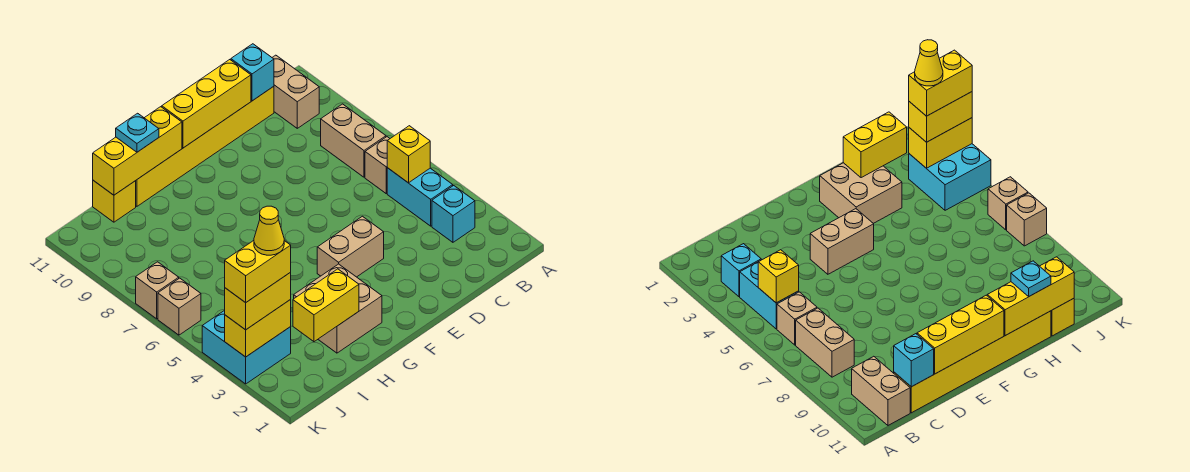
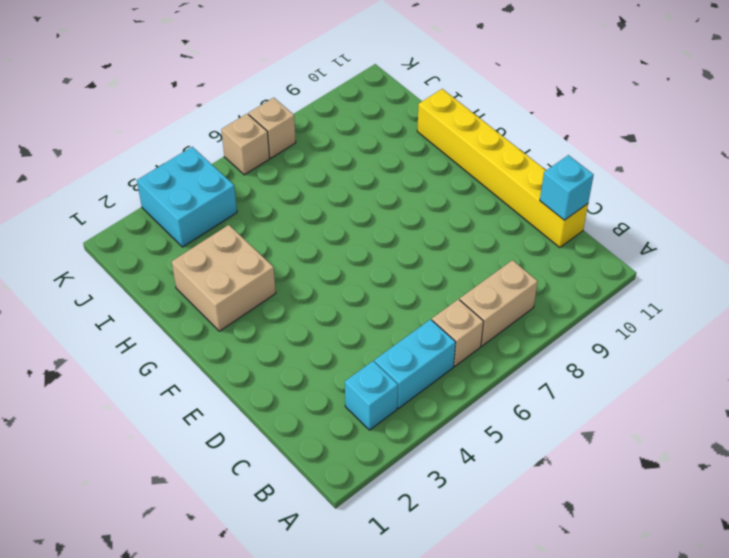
none -> tan 1x2 brick [272,55,319,128]
none -> tan 1x2 brick [317,216,384,277]
none -> yellow 1x1 brick [93,180,136,222]

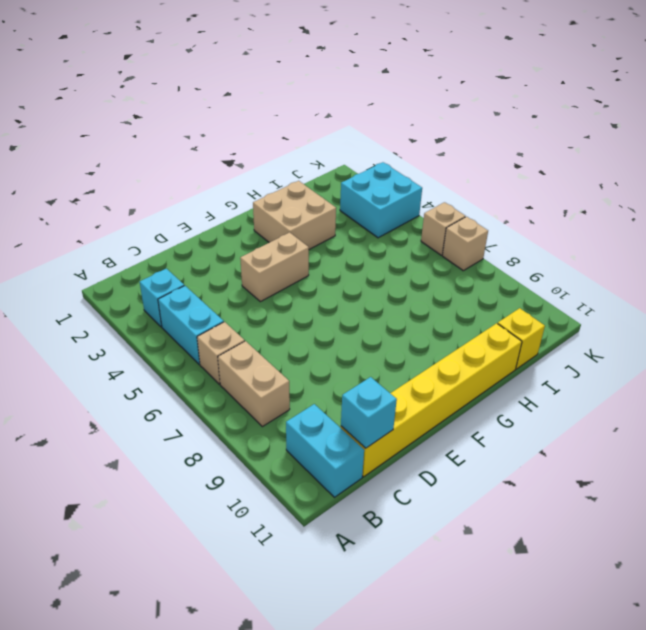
cyan 1x2 brick [286,404,364,497] -> tan 1x2 brick [272,55,319,128]
none -> yellow 1x1 brick [387,126,430,183]
none -> yellow 1x3 brick [162,60,251,148]
none -> yellow 1x3 brick [93,107,182,195]

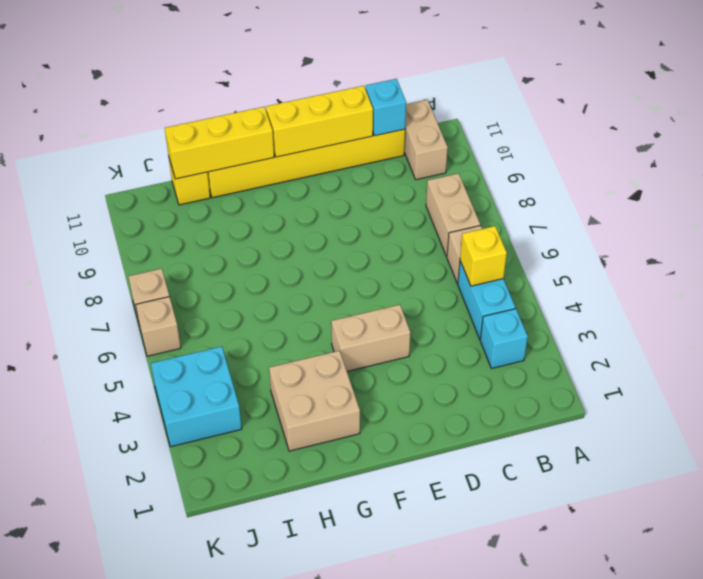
none -> yellow 1x2 brick [293,269,359,342]
none -> yellow 1x2 brick [225,300,291,357]
none -> cyan 1x1 plate [116,113,159,152]

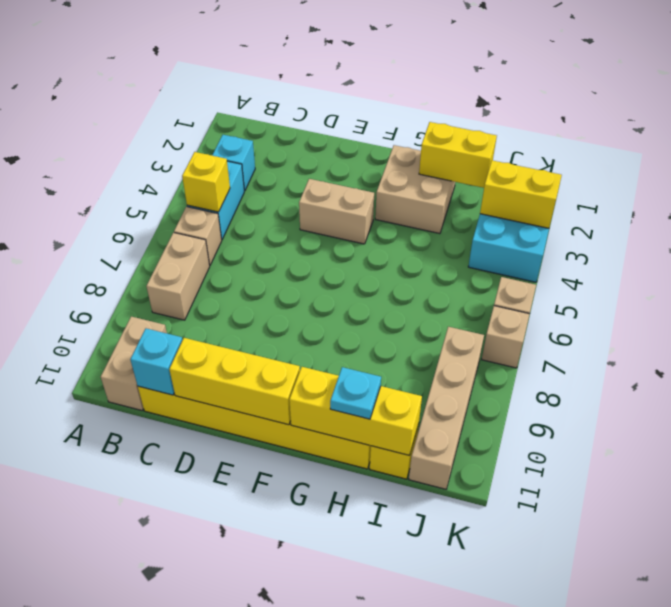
tan 1x4 brick [409,327,484,489] -> none
none -> yellow 1x2 brick [225,273,291,330]
none -> yellow 1x2 brick [225,241,291,303]
none -> yellow 1x1 cone [254,206,284,255]

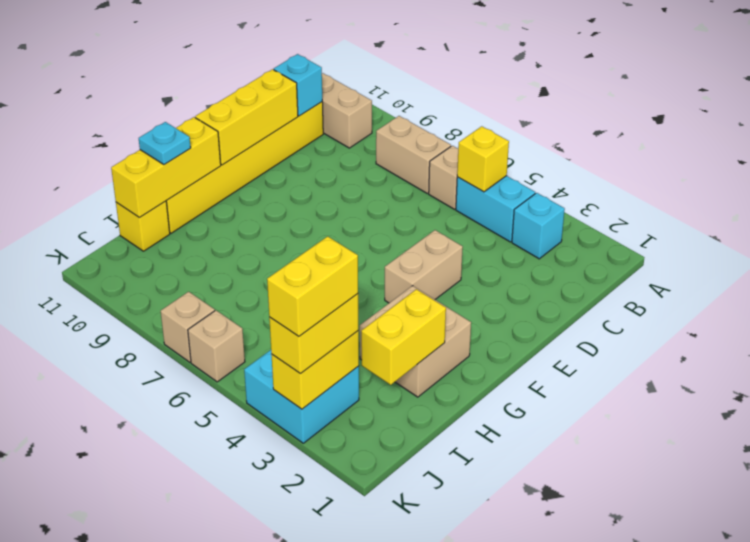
none -> yellow 1x1 cone [254,206,284,255]

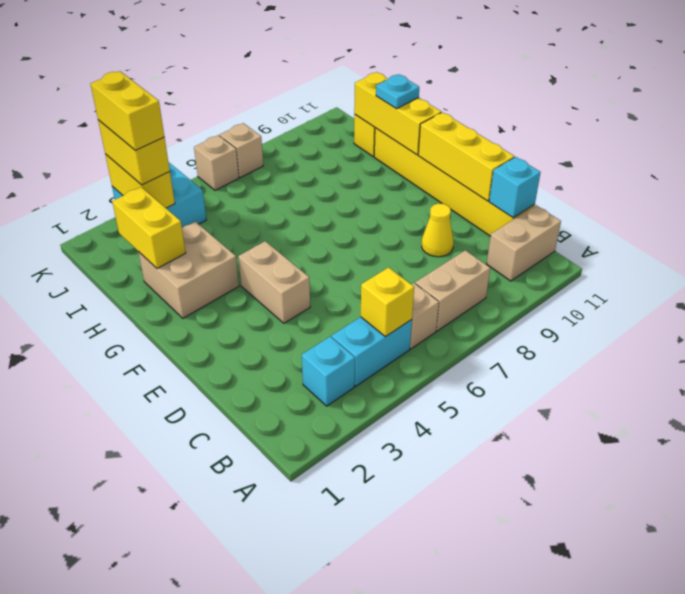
yellow 1x1 cone [422,204,454,257] -> yellow 1x1 cone moved to [254,206,284,255]

